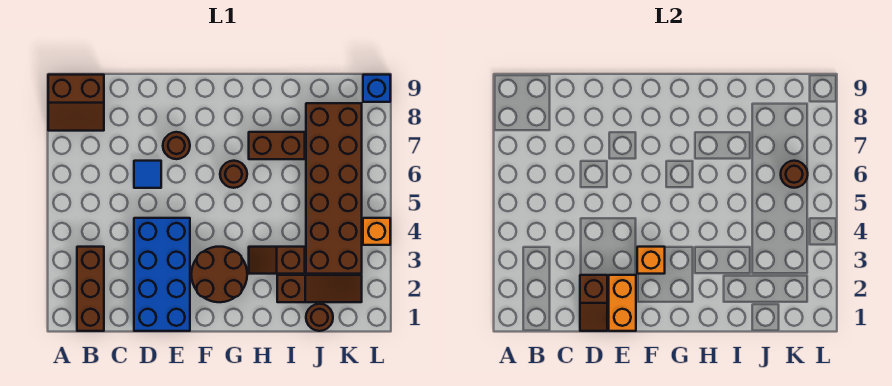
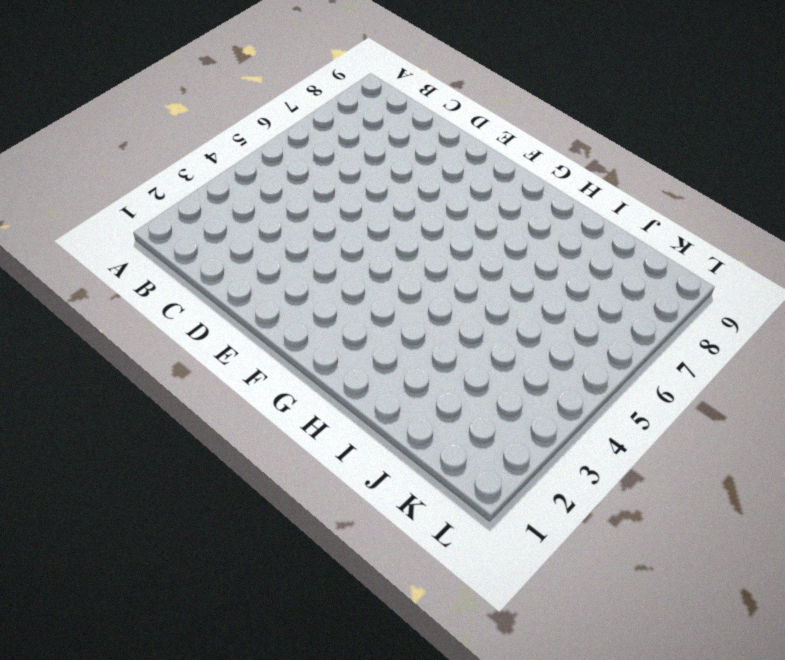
none -> brown 2x2 slope [48,75,104,131]
none -> brown 1x3 brick [77,247,104,331]
none -> blue 2x4 brick [134,218,190,331]

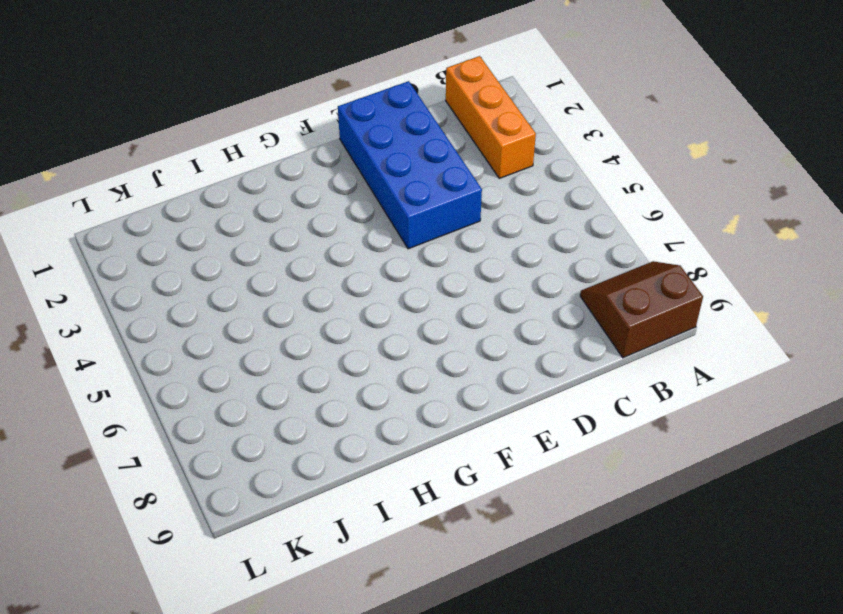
orange 1x3 brick [446,56,536,178] -> brown 1x3 brick [77,247,104,331]
none -> blue 1x1 tile [134,161,161,188]
none -> brown 1x1 round brick [163,132,190,159]
none -> brown 2x2 round brick [191,247,247,302]

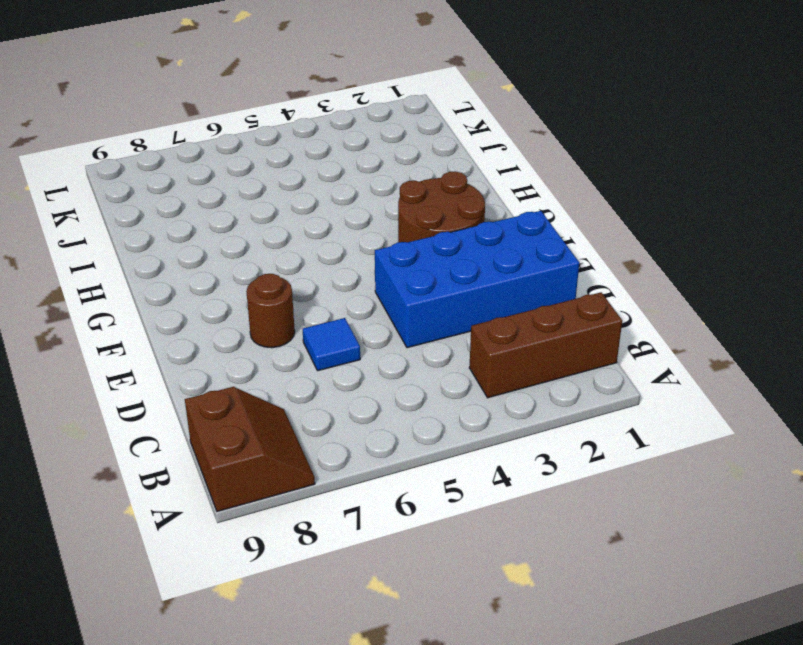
none -> brown 1x1 round brick [220,161,247,188]
none -> brown 1x2 slope [249,247,305,274]
none -> brown 1x2 brick [249,132,305,159]

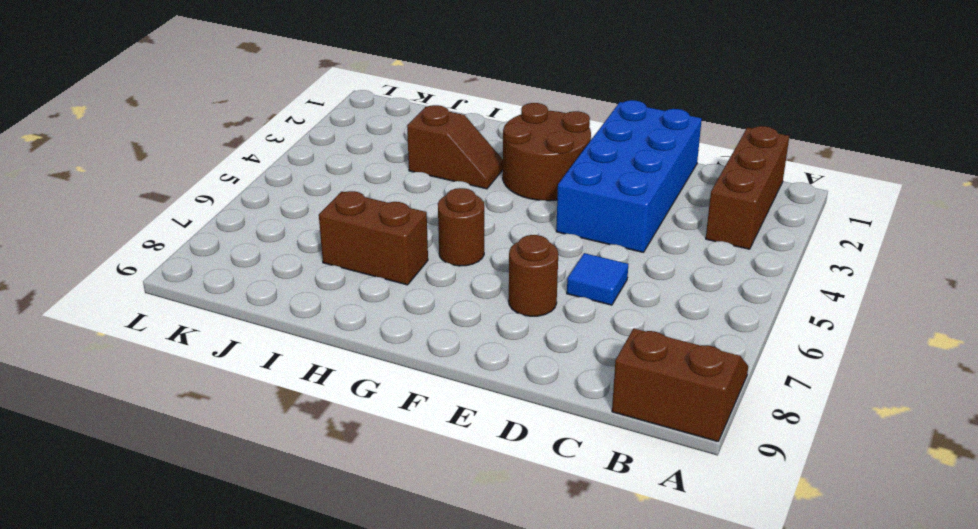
none -> brown 1x3 slope [277,275,362,302]
none -> brown 1x1 round brick [306,304,333,331]
none -> brown 2x6 brick [306,103,362,274]

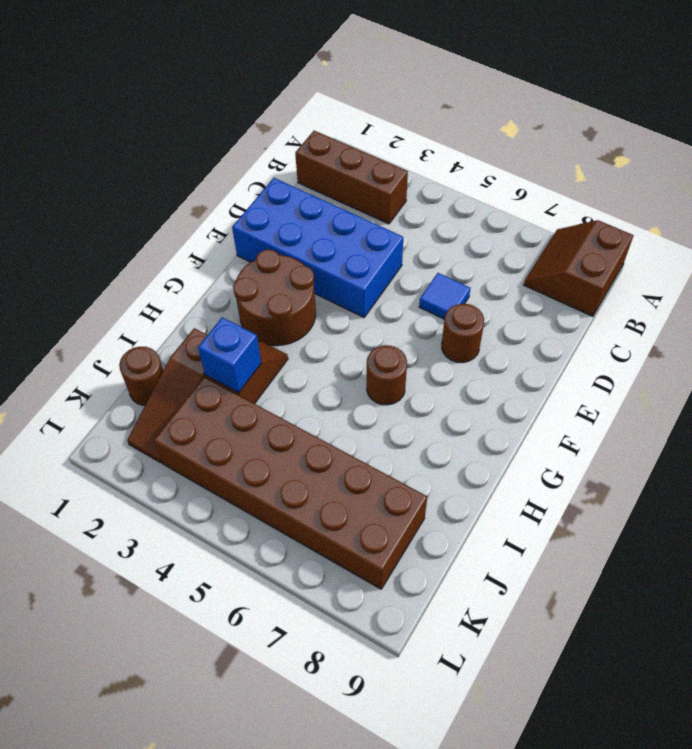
blue 1x1 brick [198,317,262,393] -> blue 1x1 brick moved to [363,75,390,102]
none -> brown 1x2 brick [249,132,305,159]
none -> orange 1x1 brick [363,218,390,245]
none -> brown 1x2 slope [580,275,607,331]

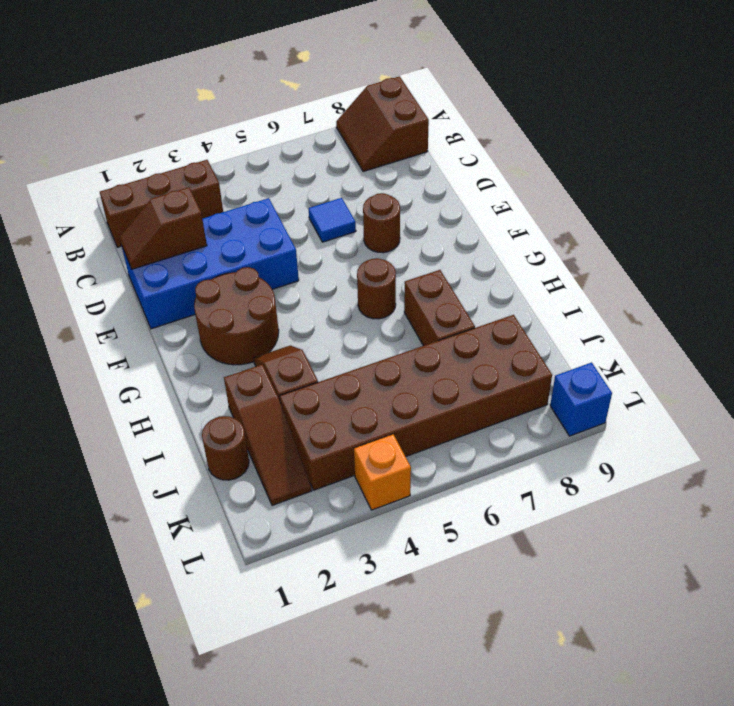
none -> orange 1x2 brick [609,275,636,331]
none -> orange 1x1 brick [637,247,665,274]
none -> brown 1x1 round brick [781,161,808,188]

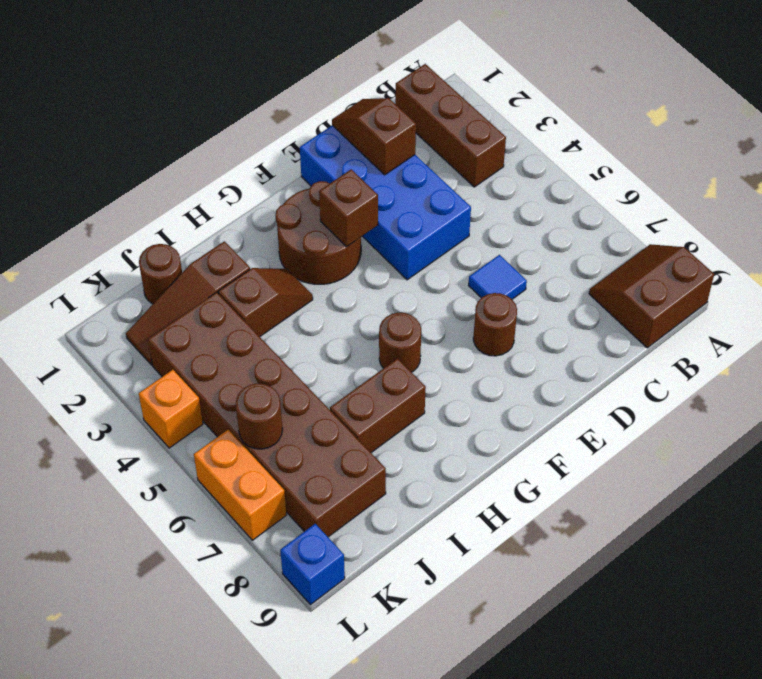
brown 1x1 brick [319,169,378,247] -> orange 1x1 brick [637,247,665,274]
orange 1x2 brick [194,430,286,540] -> orange 1x2 brick moved to [609,275,636,331]

